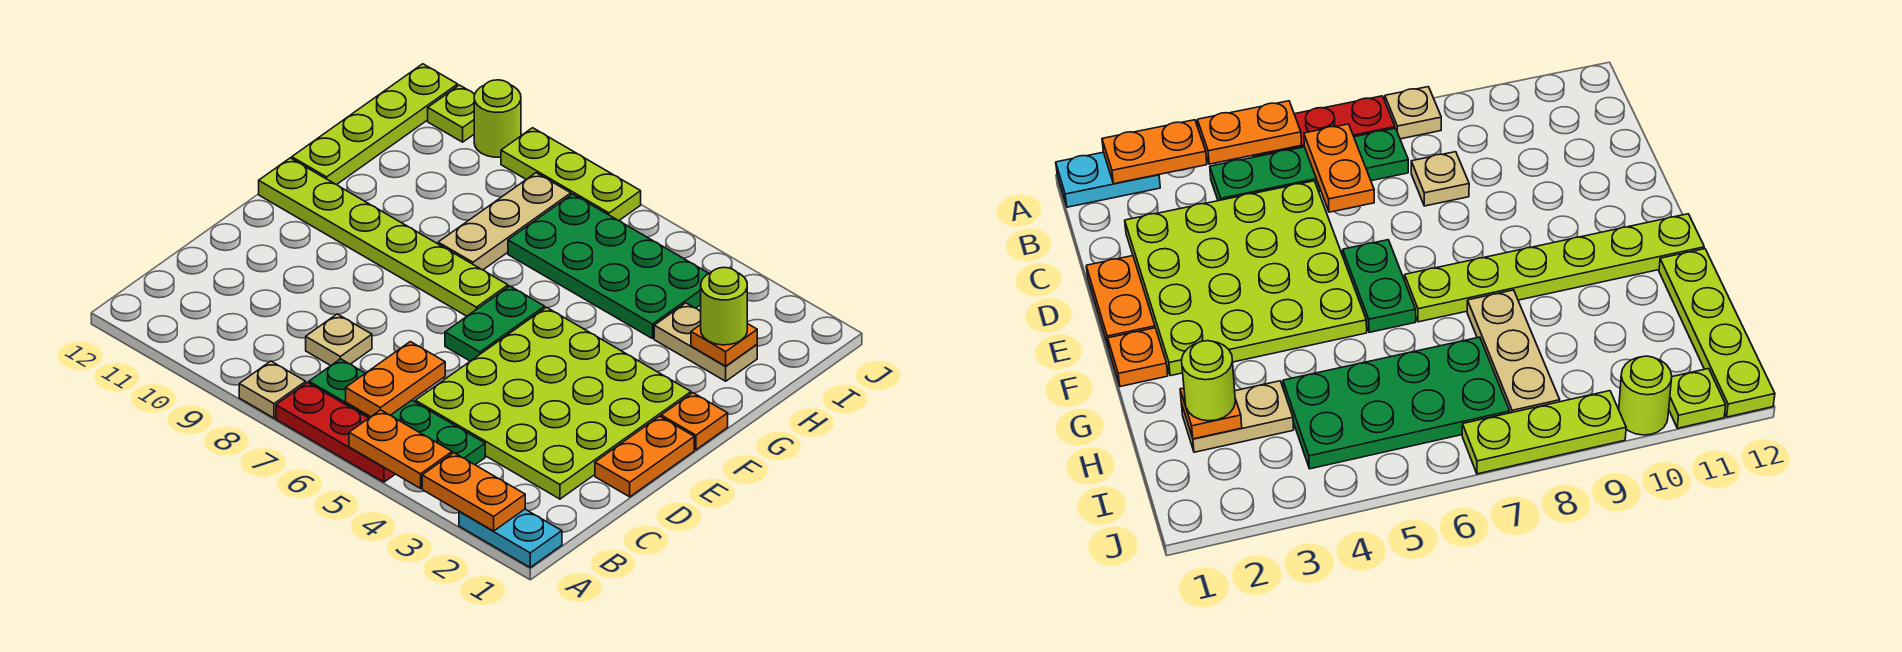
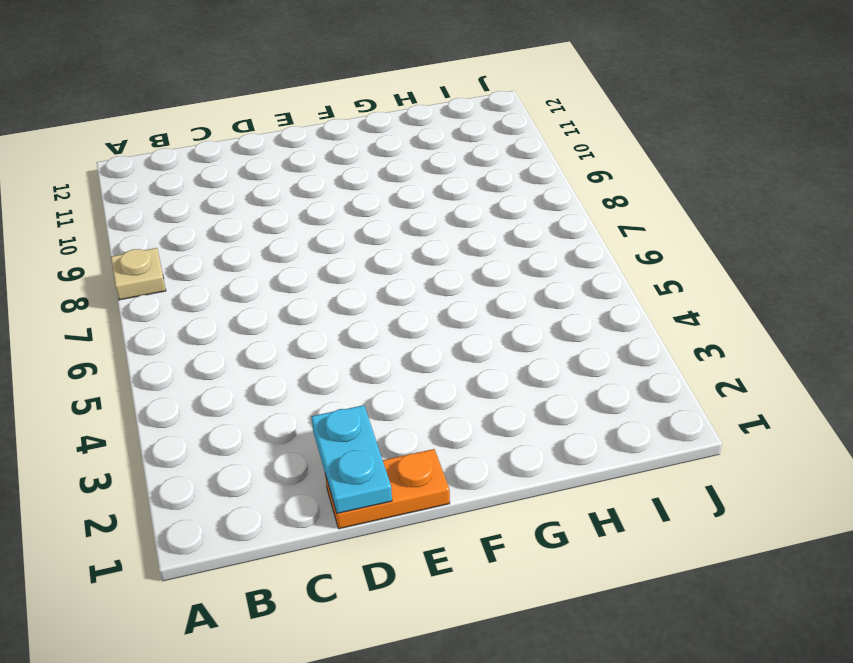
cyan 1x2 plate [311,405,392,513] -> cyan 1x2 plate moved to [459,509,562,567]
none -> red 1x3 plate [276,383,395,482]
none -> green 1x4 plate [309,359,485,465]
none -> lime 4x4 plate [415,307,691,499]

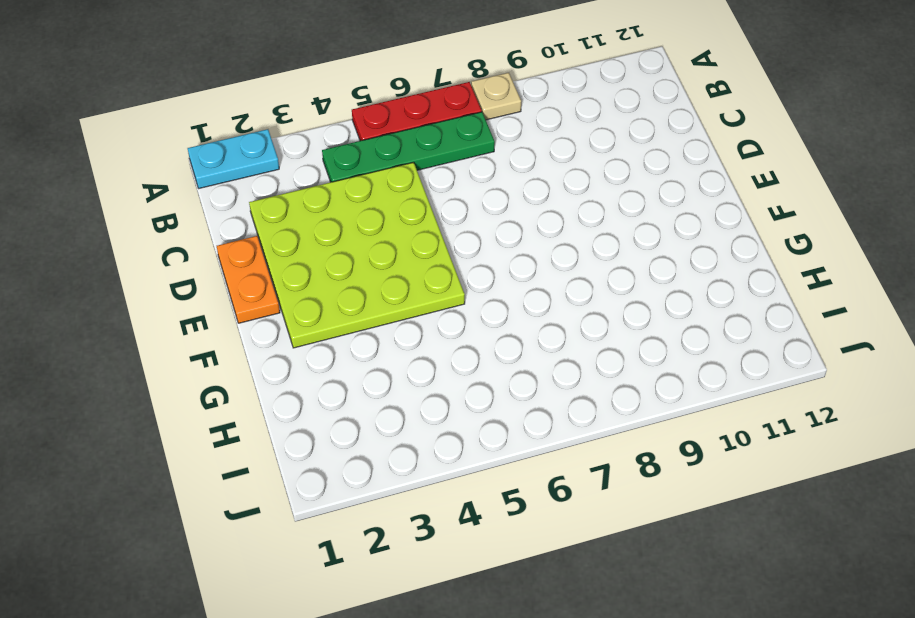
none -> tan 1x1 plate [306,314,372,366]
none -> green 1x2 plate [445,286,545,361]
none -> orange 1x1 plate [661,393,728,450]

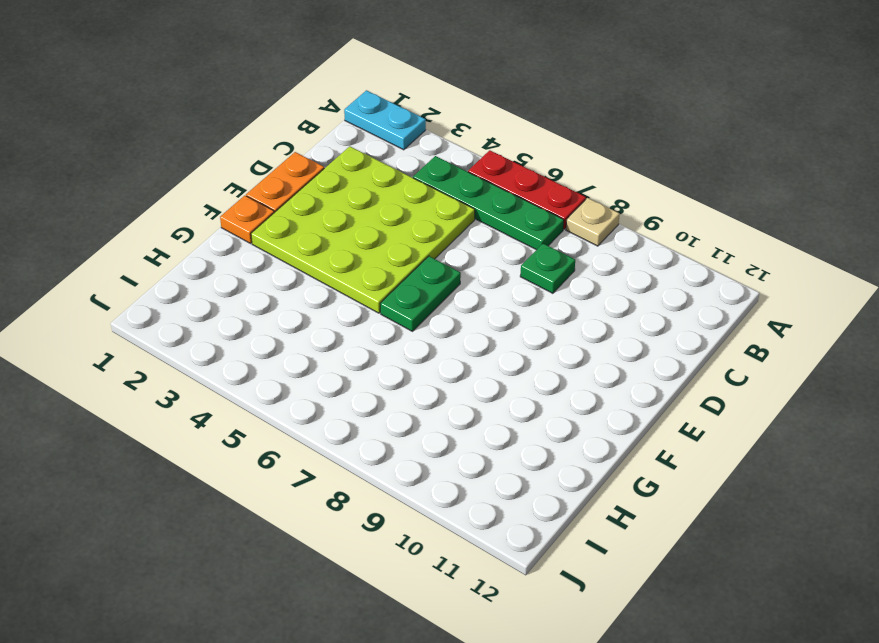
green 1x1 plate [520,244,575,293] -> tan 1x1 plate [306,314,372,366]
none -> lime 1x6 plate [259,158,508,316]
none -> tan 1x3 plate [438,173,571,270]
none -> lime 1x4 plate [292,64,458,185]

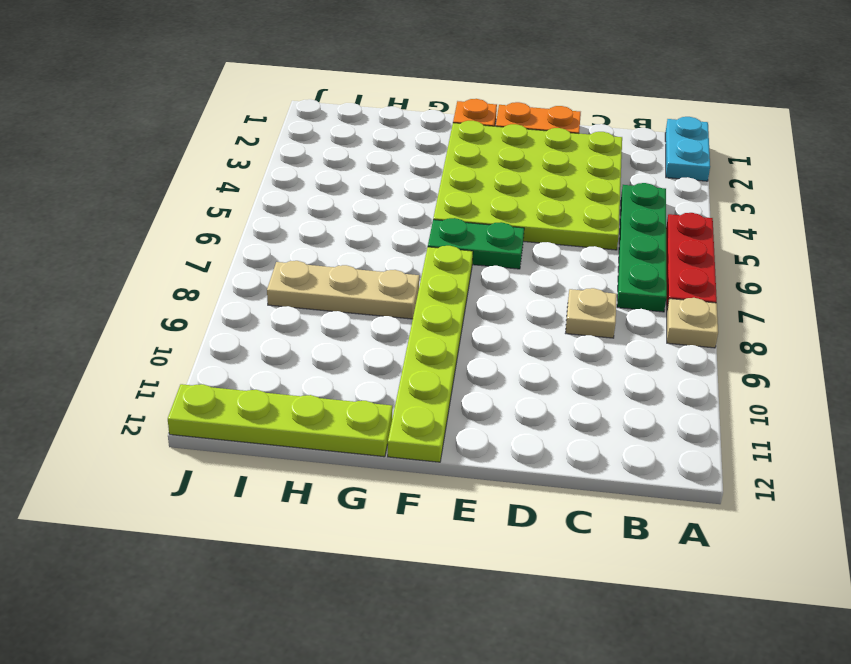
none -> tan 1x2 plate [654,303,757,381]
none -> green 2x4 plate [508,194,709,339]
none -> lime 1x3 plate [501,128,641,221]

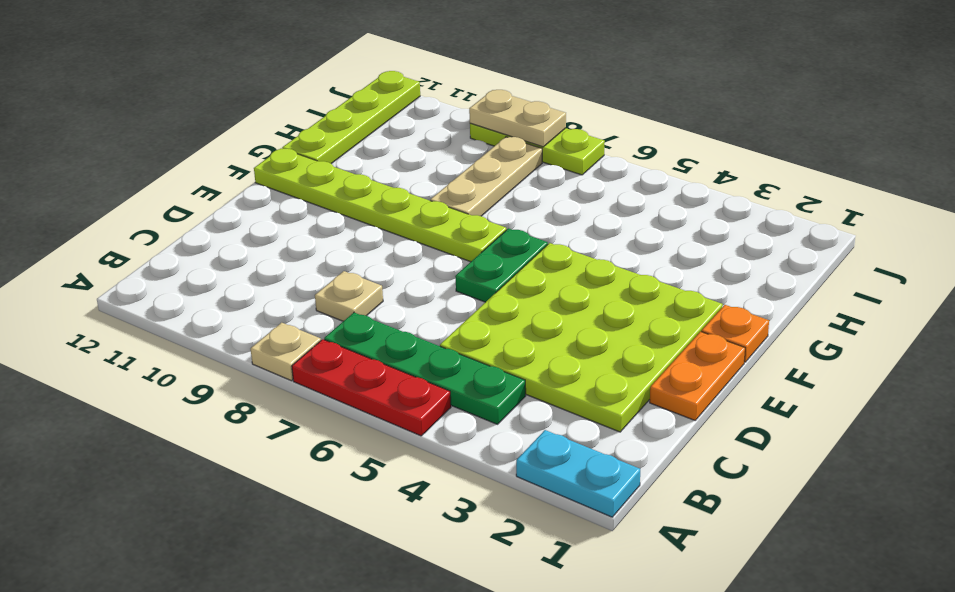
tan 1x2 plate [469,90,566,147] -> tan 1x2 plate moved to [654,303,757,381]
none -> green 2x4 plate [508,194,709,339]
none -> lime 1x1 round brick [474,80,521,157]
none -> lime 1x1 plate [428,85,475,142]

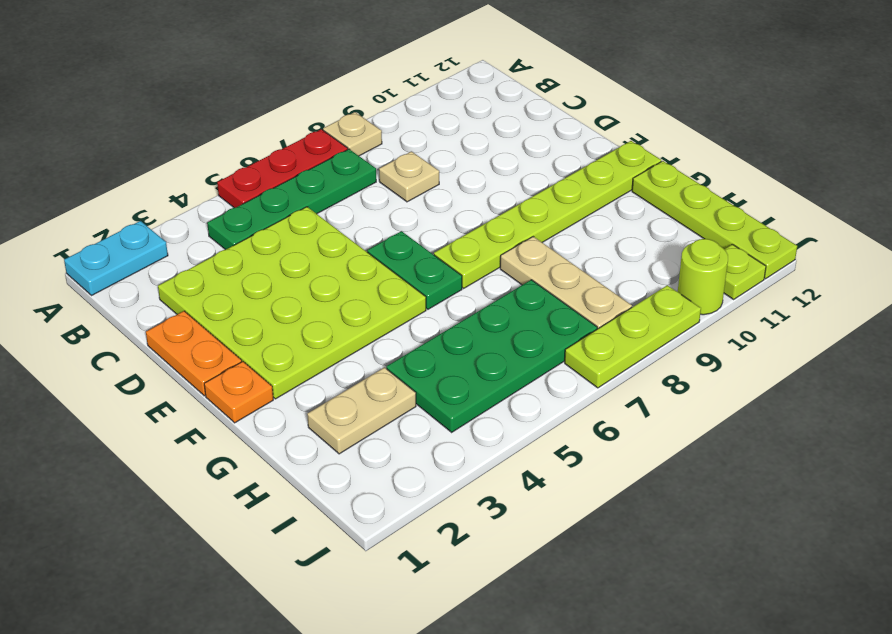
none -> orange 1x2 plate [422,453,525,531]
none -> orange 1x2 plate [349,410,452,488]
none -> orange 1x2 plate [346,342,445,417]

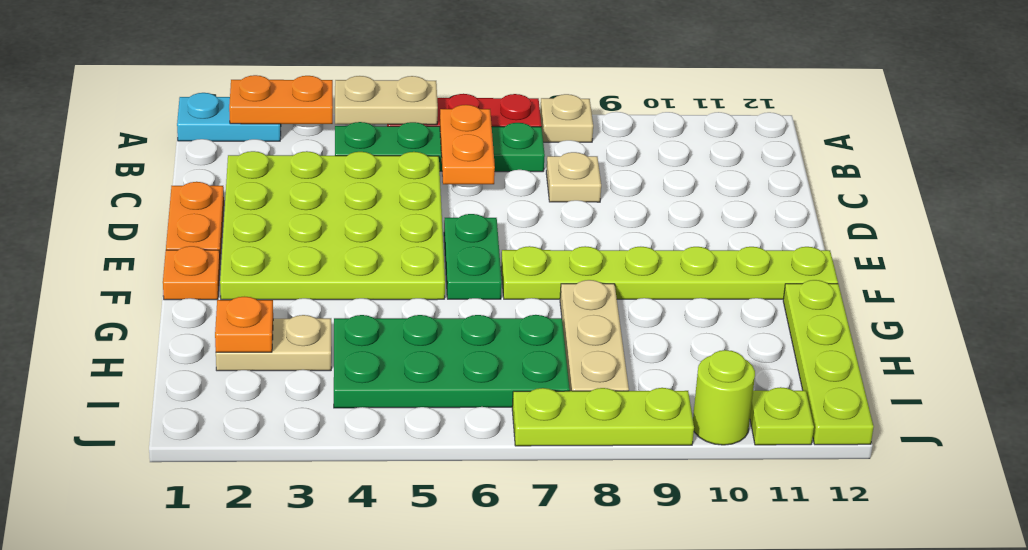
tan 1x2 plate [335,76,438,125] -> orange 1x2 plate [349,410,452,488]
none -> lime 1x1 round brick [700,267,747,345]

